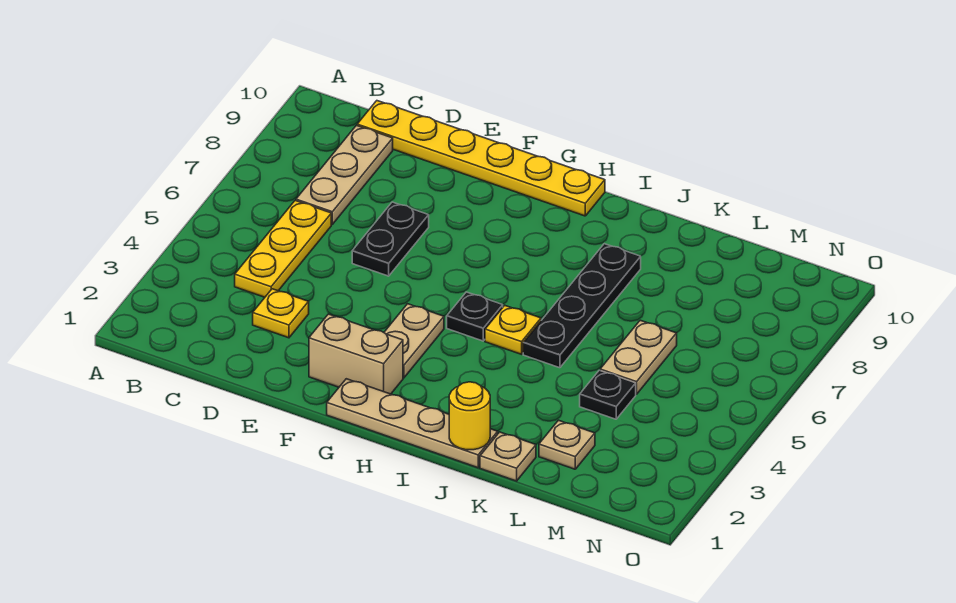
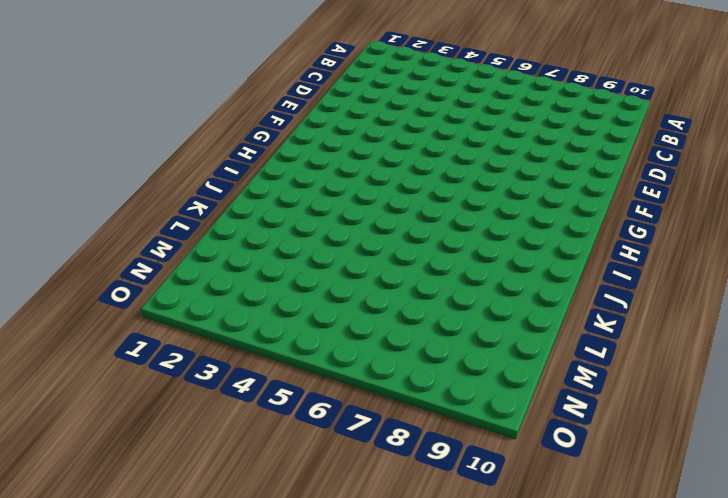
none -> yellow 1x3 plate [235,201,331,297]
none -> tan 1x3 plate [296,125,393,224]
none -> yellow 1x6 plate [357,101,605,216]

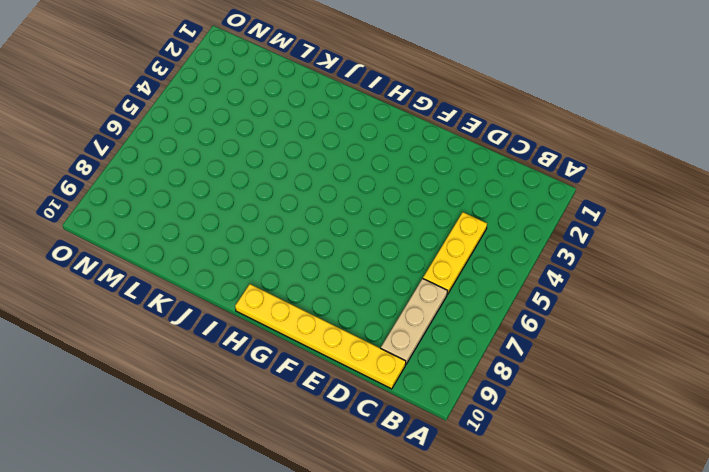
none -> yellow 1x1 plate [253,289,309,338]
none -> black 1x2 plate [352,202,429,276]
none -> tan 1x2 brick [309,314,403,394]

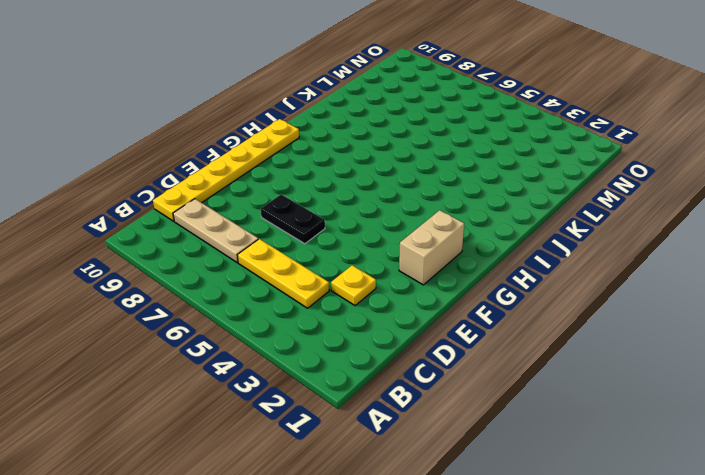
none -> tan 1x4 plate [327,379,498,468]
none -> tan 1x2 plate [384,304,444,378]
none -> black 1x1 plate [447,292,503,341]

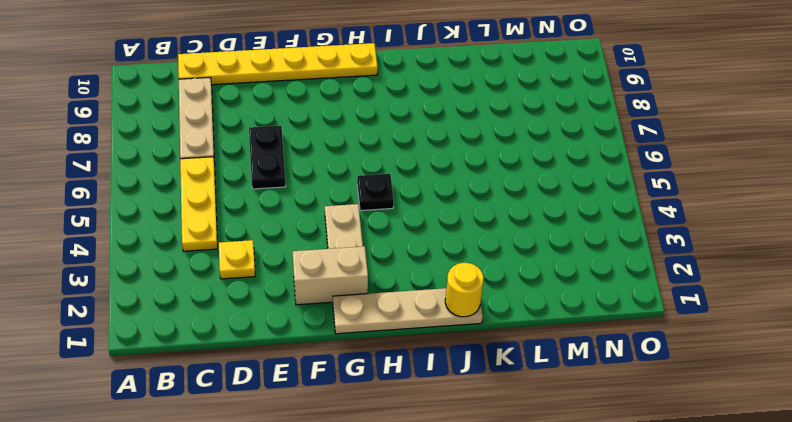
none -> yellow 1x1 plate [485,305,541,354]
none -> black 1x4 plate [523,244,641,368]
none -> tan 1x1 plate [480,432,536,481]

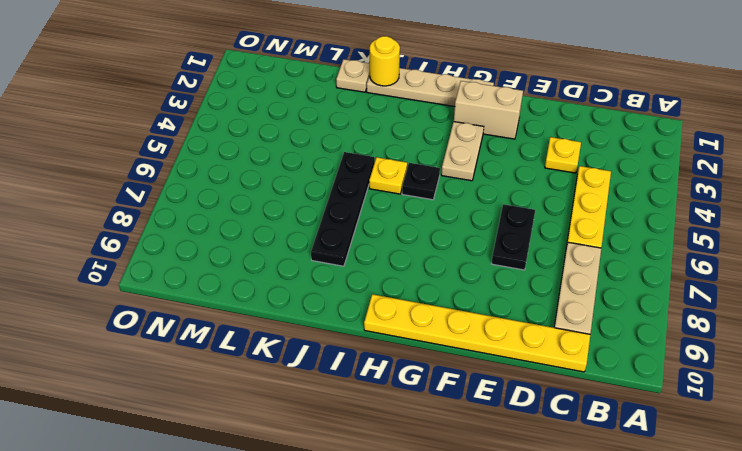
none -> tan 1x1 plate [539,420,595,469]
none -> black 1x1 plate [580,370,636,419]
none -> tan 1x2 plate [600,320,677,394]

